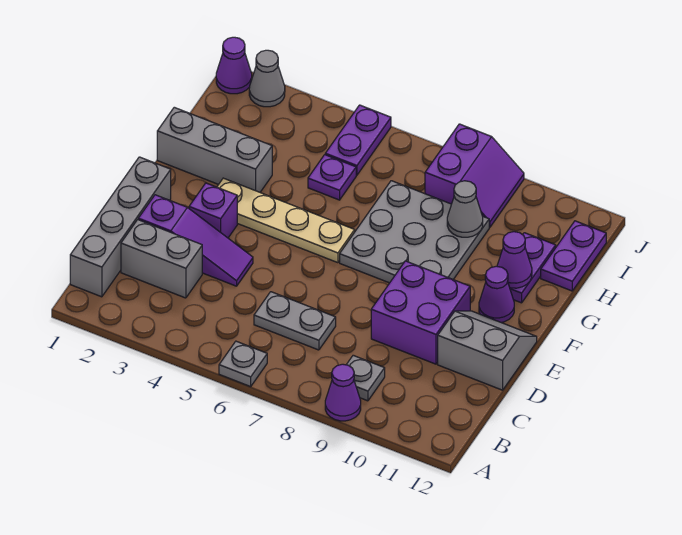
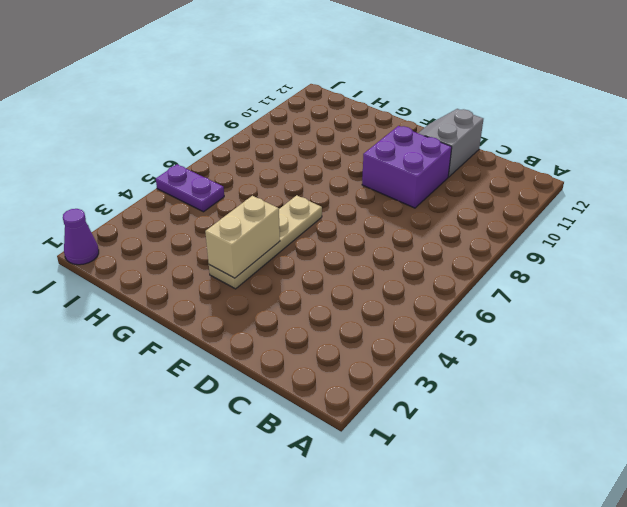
tan 1x2 brick [205,196,280,278] -> none
none -> grey 1x1 plate [219,341,267,387]
none -> purple 1x1 cone [325,364,361,421]
none -> grey 1x4 brick [70,157,171,297]

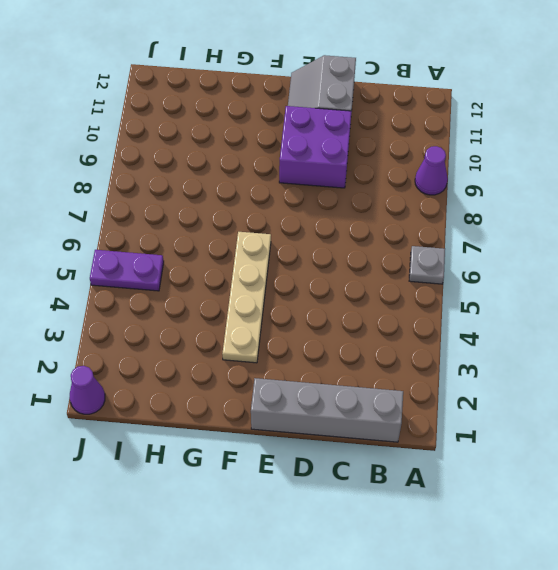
none -> grey 1x1 plate [346,355,385,401]
none -> grey 1x2 brick [121,220,202,298]
none -> grey 1x2 plate [254,292,336,350]

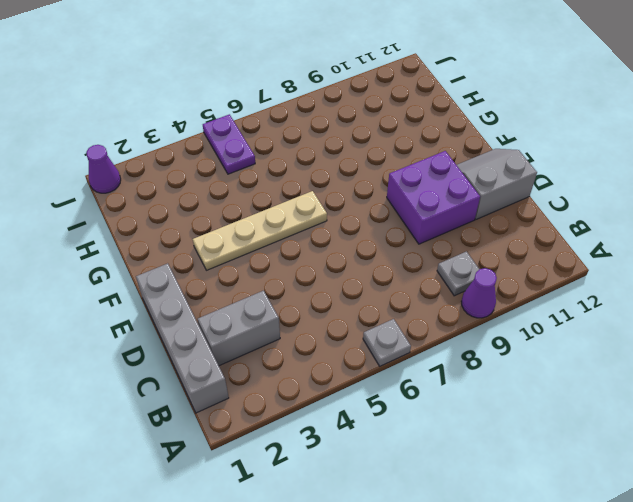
none -> grey 1x2 plate [254,292,336,350]
none -> purple 1x3 slope [138,195,253,286]
none -> purple 1x1 brick [189,183,237,238]

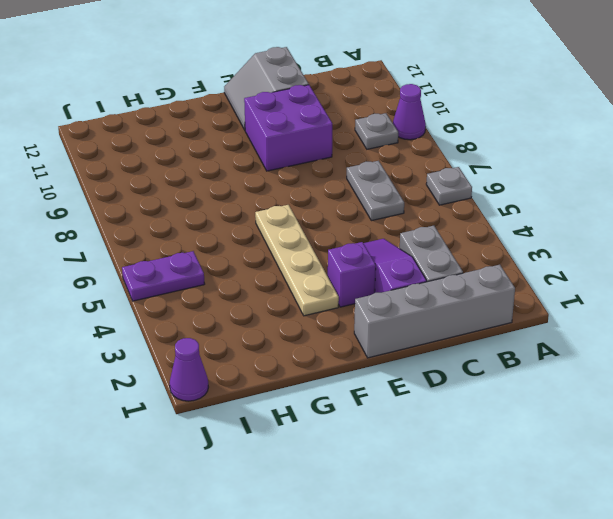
none -> grey 3x3 plate [340,181,489,283]
none -> purple 1x1 cone [479,266,514,323]
none -> grey 1x3 brick [157,107,272,192]

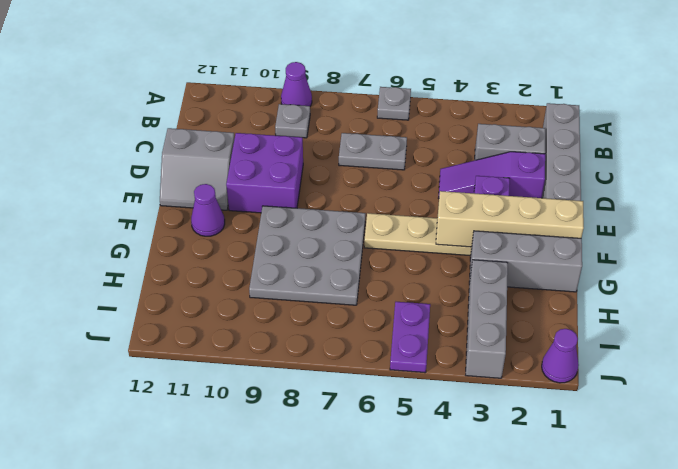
tan 1x4 brick [436,191,584,247] -> none
grey 1x3 brick [466,260,508,378] -> none
none -> purple 1x2 plate [510,233,556,303]
none -> purple 1x1 plate [308,155,356,200]
none -> purple 1x2 plate [541,221,606,291]

